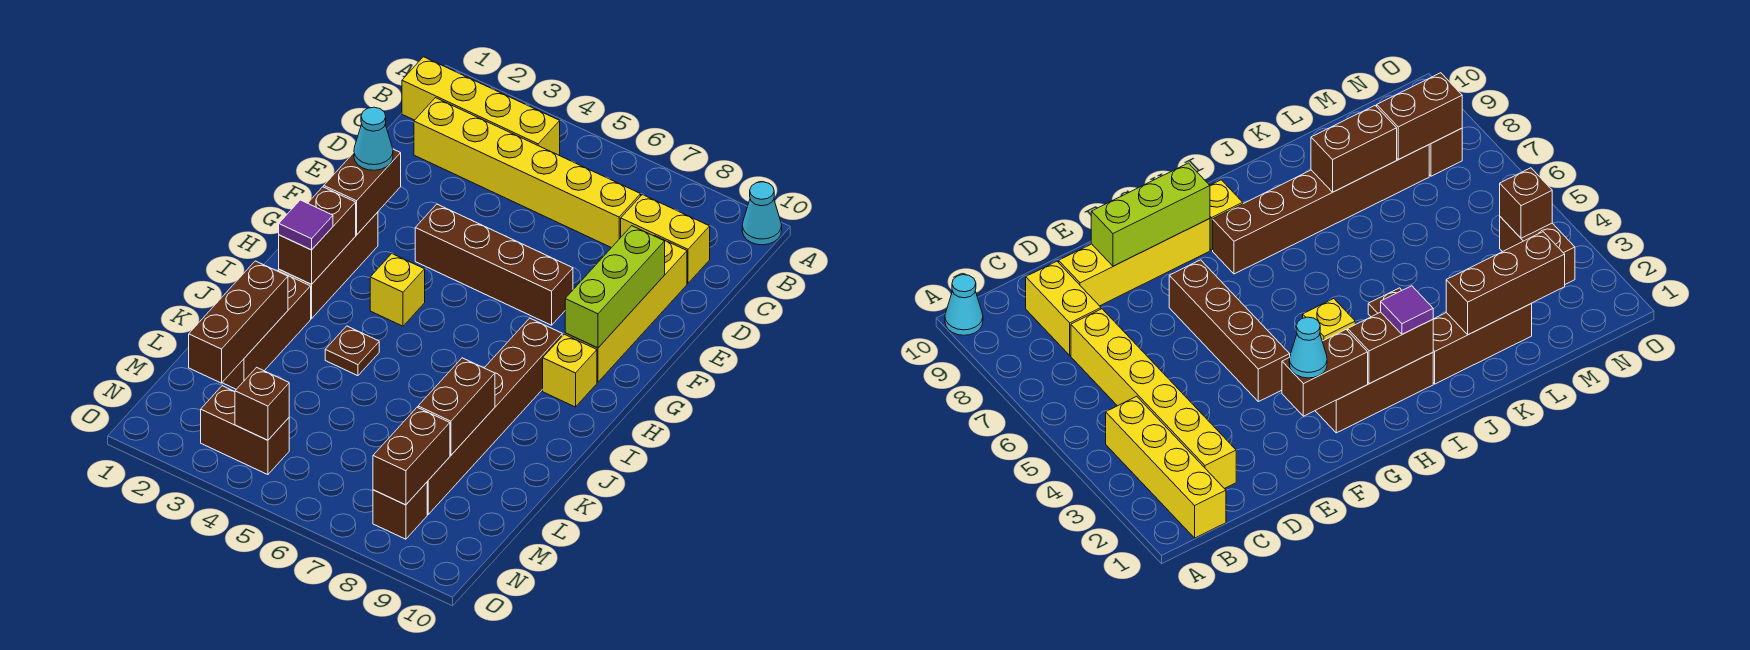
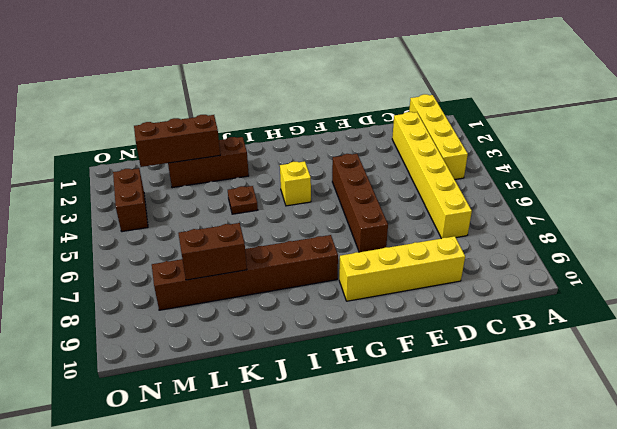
none -> cyan 1x1 cone [742,182,782,245]
none -> yellow 1x2 brick [621,195,710,283]
none -> brown 1x3 brick [279,212,378,319]

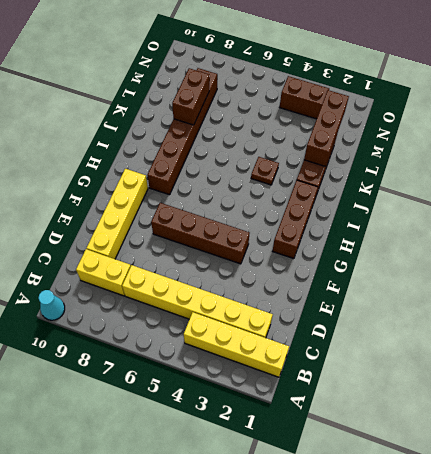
none -> yellow 1x1 brick [370,254,425,326]
none -> yellow 1x1 brick [543,334,597,407]
none -> brown 1x1 brick [373,482,427,539]

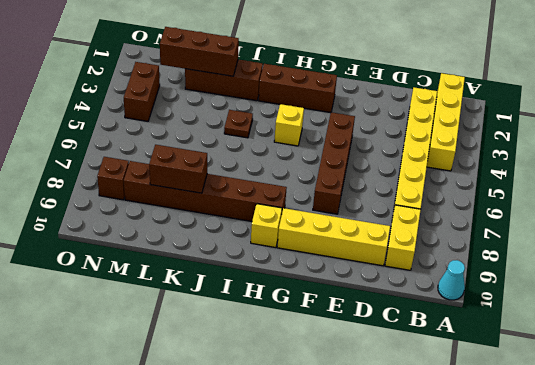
none -> lime 1x3 brick [565,226,665,348]
none -> brown 1x2 brick [324,149,401,235]
none -> brown 1x2 brick [279,187,356,284]

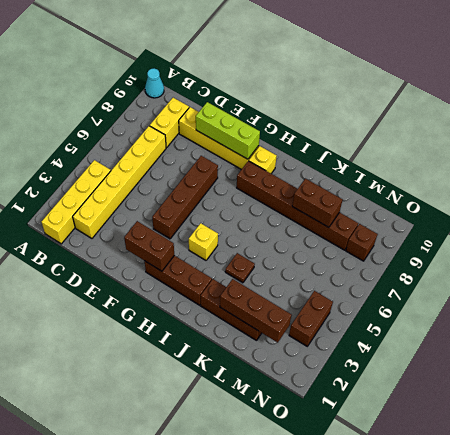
none -> brown 1x2 brick [279,187,356,284]
none -> brown 1x2 brick [373,407,450,505]
none -> brown 1x1 brick [235,367,289,440]

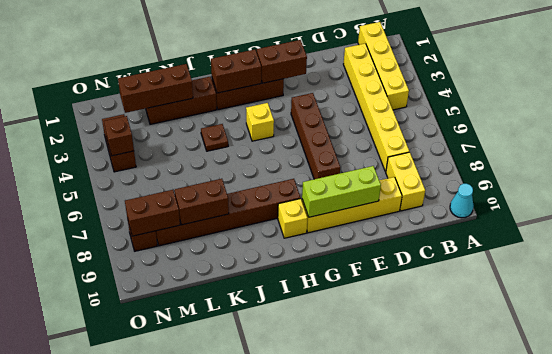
none -> cyan 1x1 cone [354,107,393,170]
none -> purple 1x1 tile [279,200,333,250]

